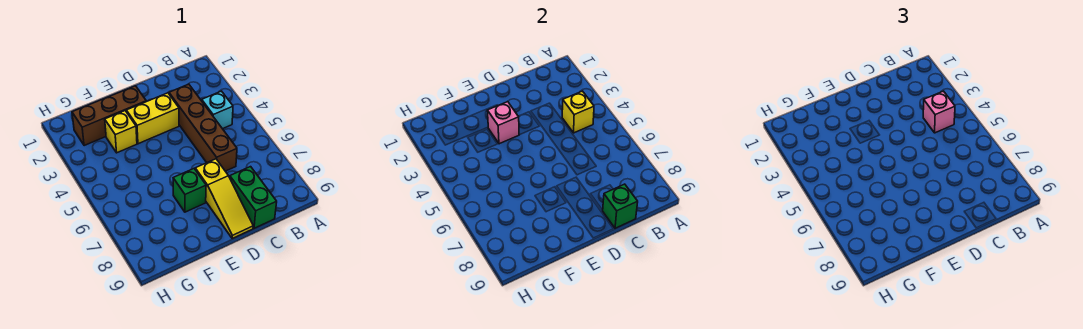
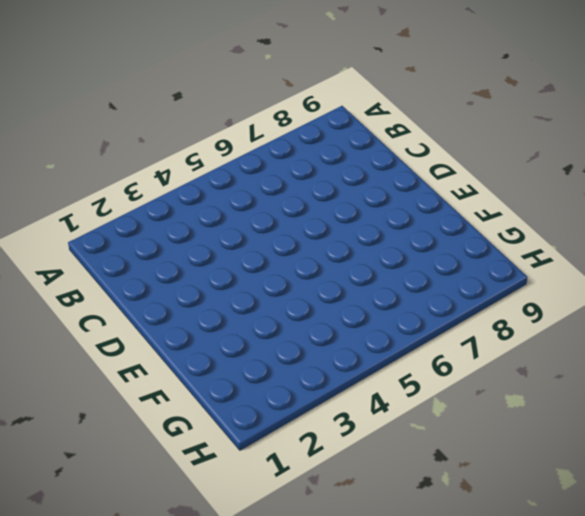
none -> cyan 1x1 brick [202,91,233,129]
none -> brown 1x4 brick [169,84,237,171]
none -> green 1x2 brick [230,167,277,228]

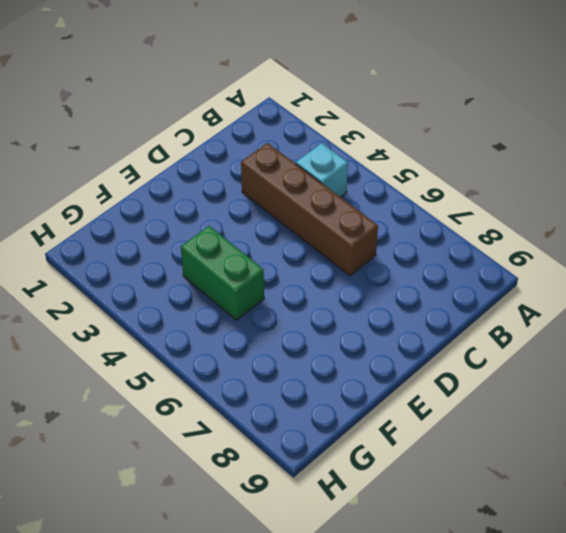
green 1x2 brick [181,226,264,320] -> green 1x2 brick moved to [230,167,277,228]
none -> yellow 1x2 brick [126,93,179,144]
none -> yellow 1x3 slope [195,159,253,238]
none -> brown 1x3 brick [72,86,146,146]

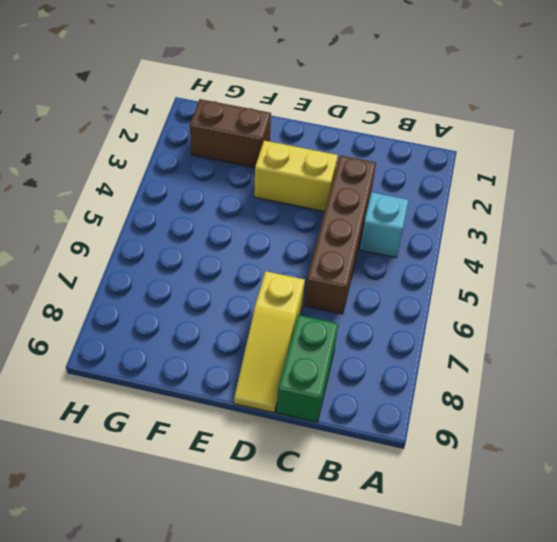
brown 1x2 brick [190,99,271,168] -> brown 1x3 brick [72,86,146,146]
none -> green 1x1 brick [173,169,206,212]
none -> yellow 1x1 brick [105,111,137,153]
none -> yellow 1x1 brick [562,91,594,133]

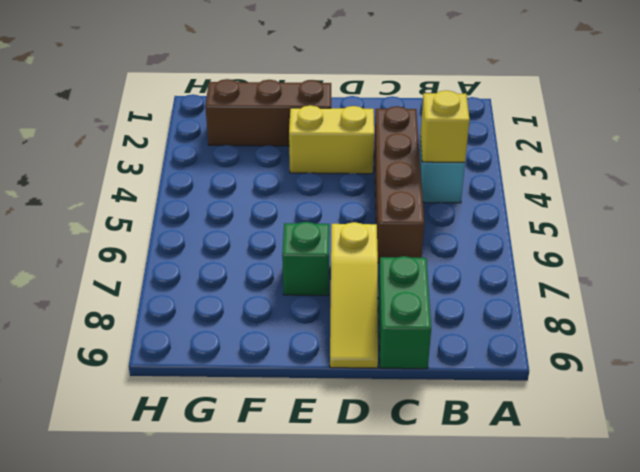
none -> yellow 1x1 brick [105,111,137,153]
none -> green 1x1 brick [603,184,638,228]
none -> pink 1x1 brick [487,102,519,144]

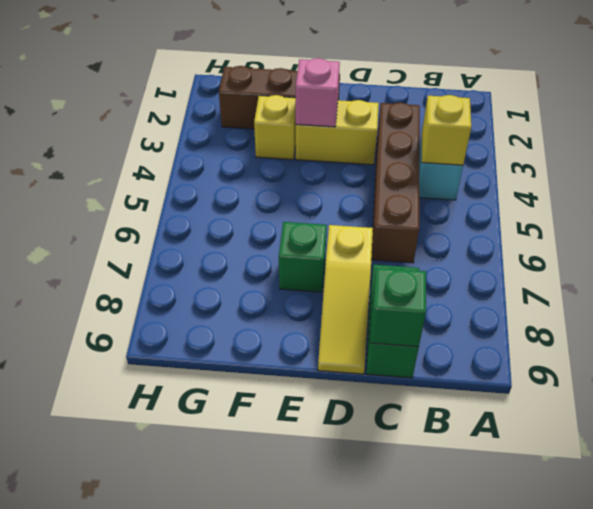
none -> pink 1x1 brick [923,91,955,133]

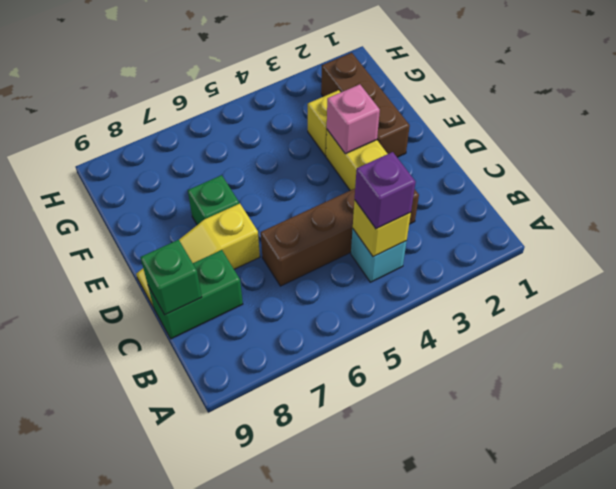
purple 1x1 brick [355,152,416,229] -> pink 1x1 brick [923,91,955,133]

